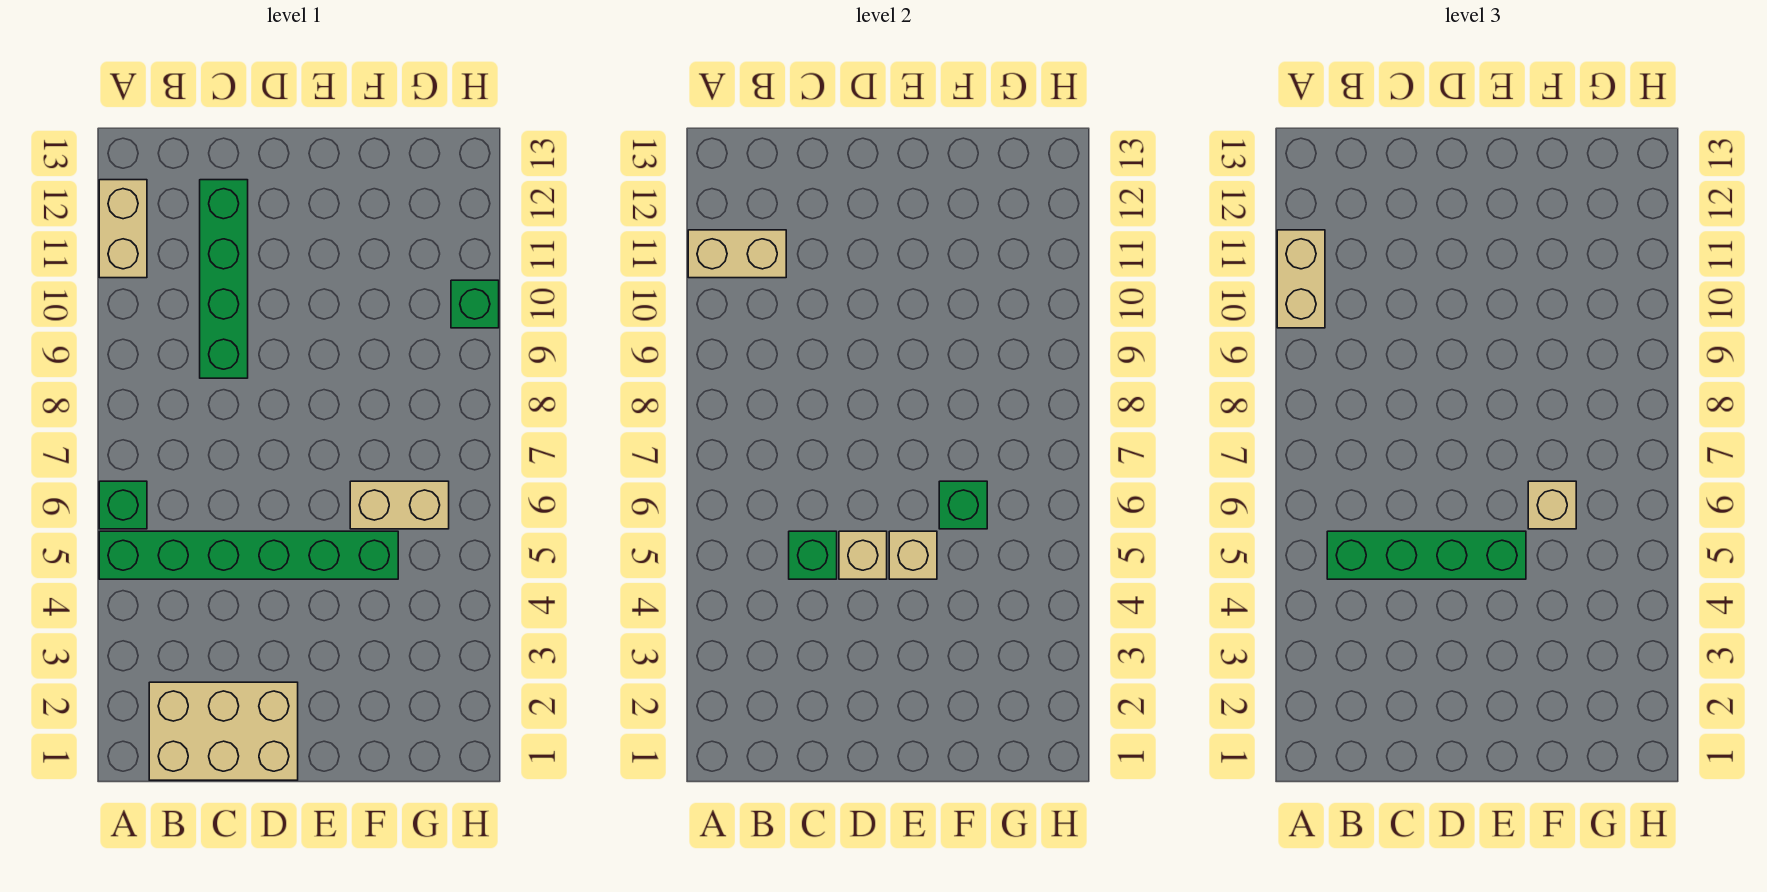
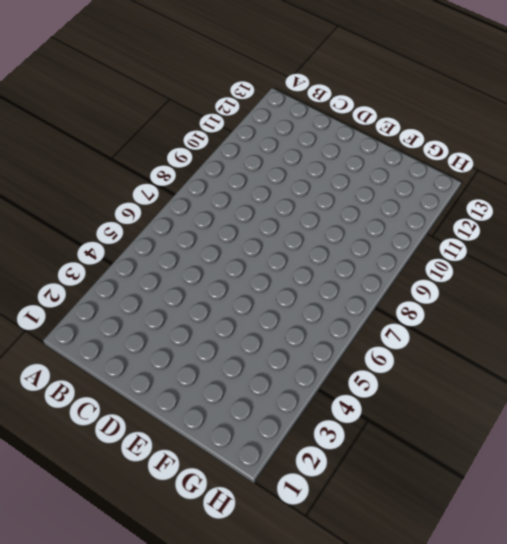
none -> green 1x6 brick [99,531,398,579]
none -> green 1x1 brick [99,481,147,529]
none -> tan 1x2 brick [99,180,147,278]

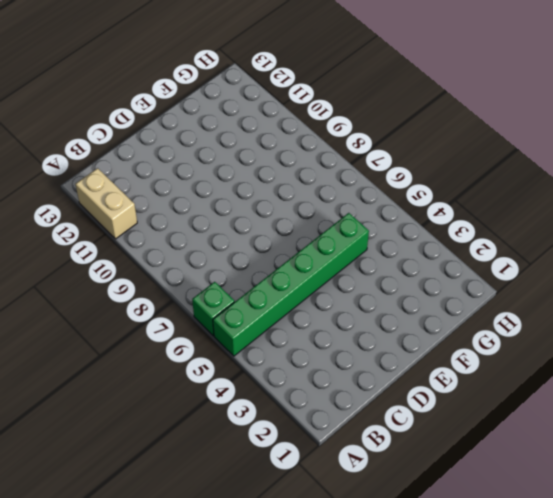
none -> tan 2x3 brick [149,682,298,780]
none -> green 1x4 brick [200,180,248,378]
none -> tan 1x2 brick [350,481,449,529]

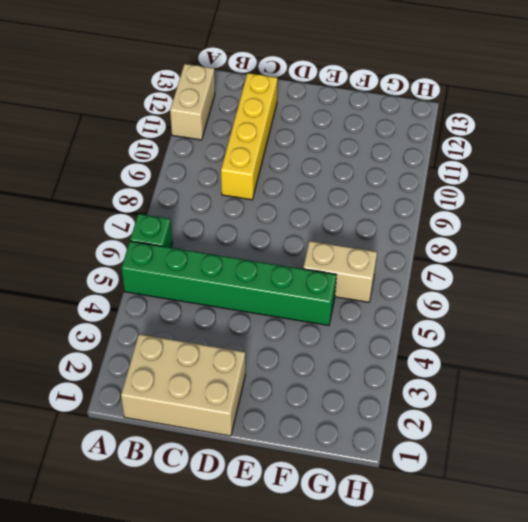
yellow 1x4 brick [221,73,277,200] -> green 1x4 brick [200,180,248,378]
none -> green 1x1 brick [451,280,499,328]
none -> tan 1x2 brick [688,230,786,278]
none -> green 1x1 brick [789,531,837,579]

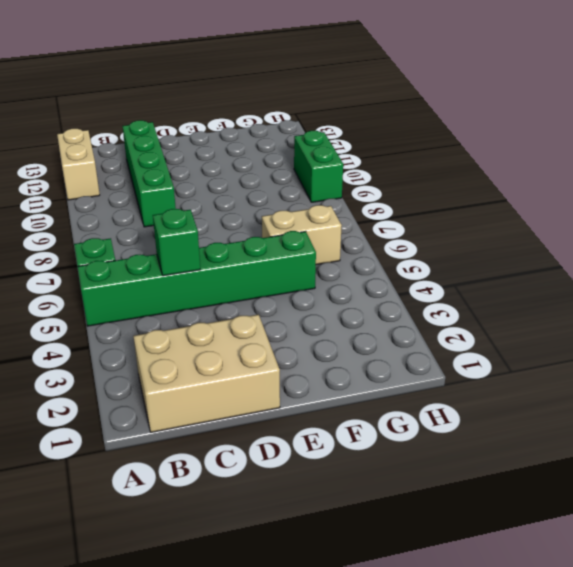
green 1x2 brick [294,131,343,202] -> green 1x1 brick [451,280,499,328]
none -> tan 1x2 brick [688,230,786,278]
none -> tan 1x1 brick [839,531,887,579]
none -> tan 1x1 brick [889,531,937,579]

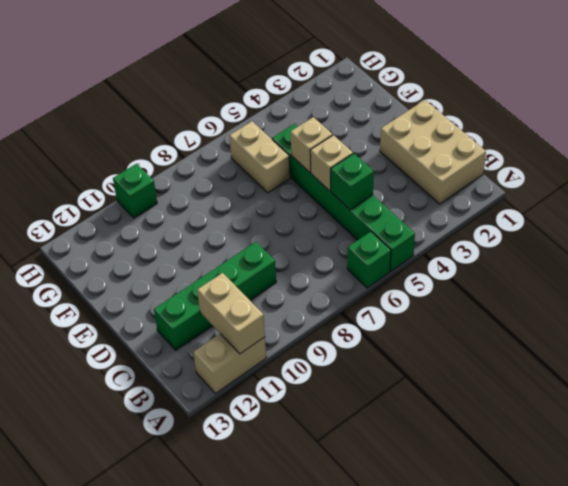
none -> green 1x1 brick [939,481,987,529]
none -> tan 1x2 brick [1277,230,1325,328]
none -> green 1x4 brick [1327,531,1526,579]

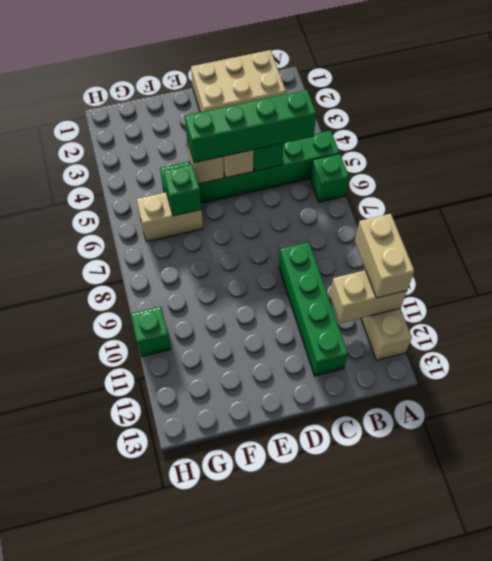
none -> tan 1x1 brick [1528,481,1576,529]

